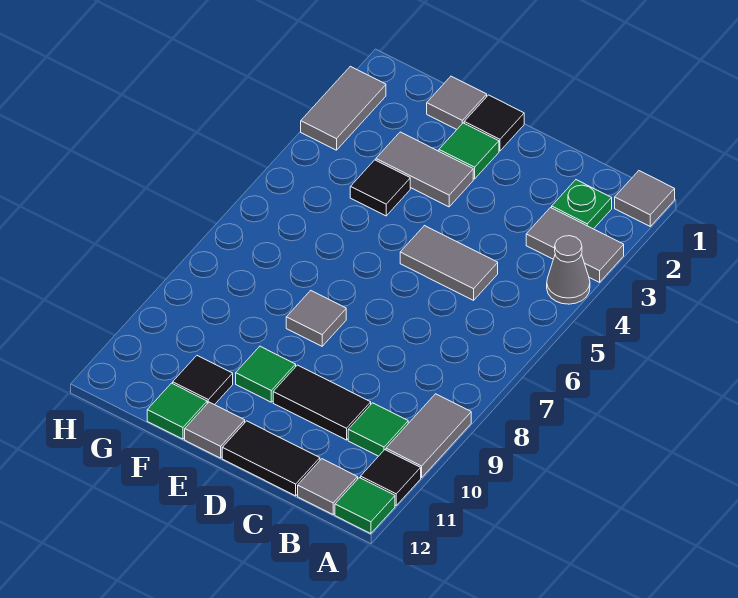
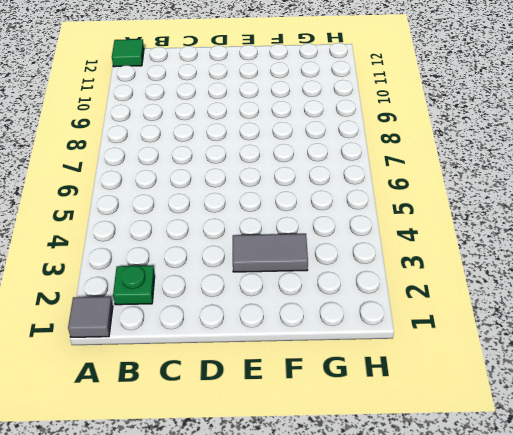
none -> grey 1x2 tile [526,208,624,282]
none -> grey 1x1 cone [547,236,590,304]
none -> grey 1x2 tile [386,394,471,478]

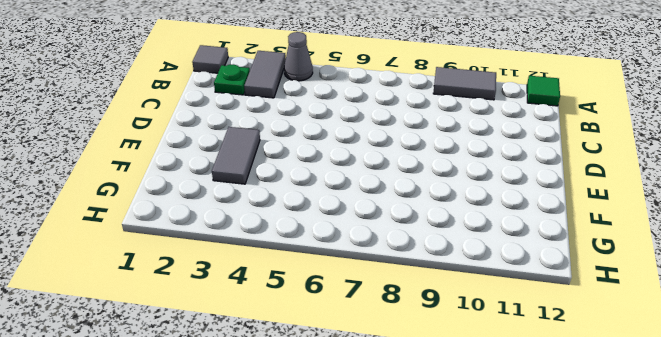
none -> black 1x1 tile [361,450,421,505]
none -> green 1x1 tile [348,403,408,456]
none -> grey 1x1 tile [298,459,358,514]

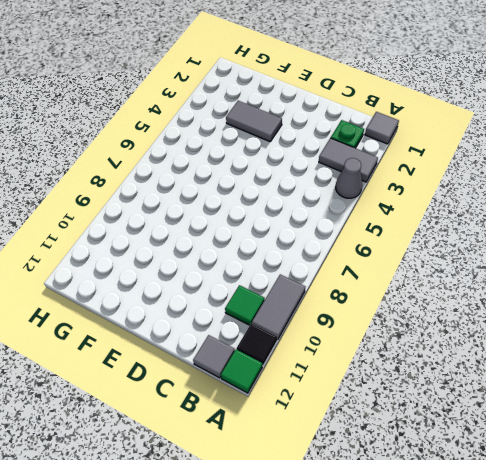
none -> grey 1x2 tile [400,226,498,300]
none -> black 1x2 tile [273,365,371,440]
none -> black 1x2 tile [222,421,320,496]

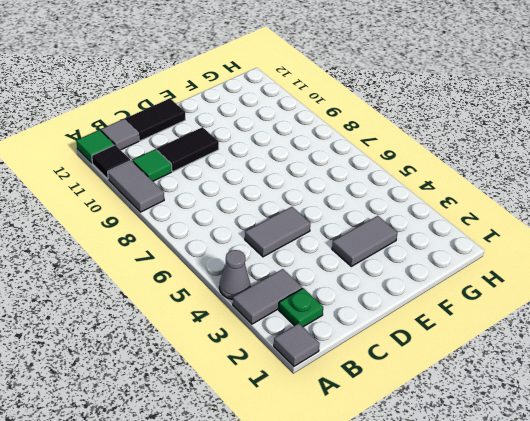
none -> black 1x1 tile [464,95,524,151]
none -> green 1x1 tile [439,123,499,179]
none -> grey 1x1 tile [286,290,346,346]

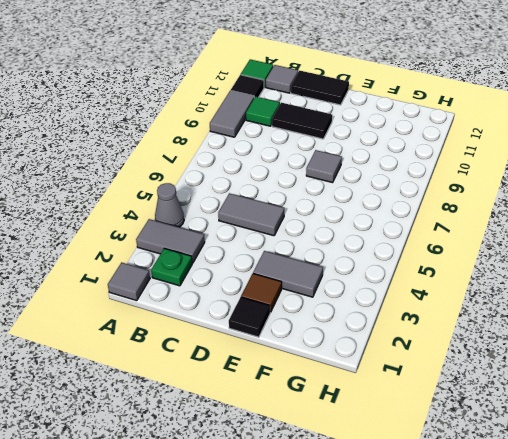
brown 1x1 tile [241,274,282,312] -> green 1x1 tile [439,123,499,179]
none -> green 1x1 tile [236,346,296,402]
none -> grey 1x1 tile [185,402,245,458]
none -> grey 1x1 tile [427,76,487,129]

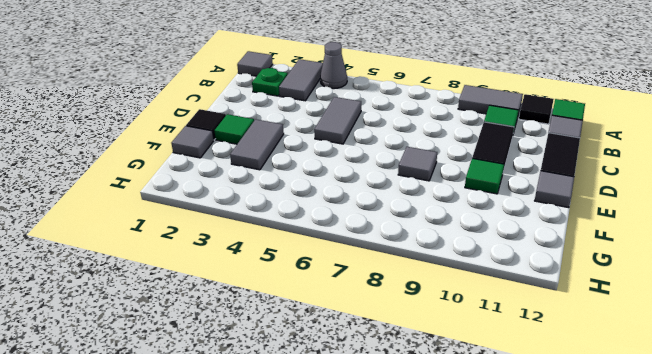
none -> black 1x1 tile [350,160,410,216]
none -> black 1x1 tile [173,356,233,405]
none -> green 1x1 tile [147,383,207,439]

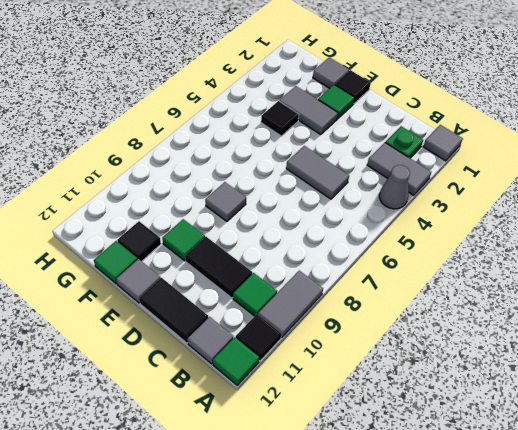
none -> grey 1x2 tile [301,66,386,150]

